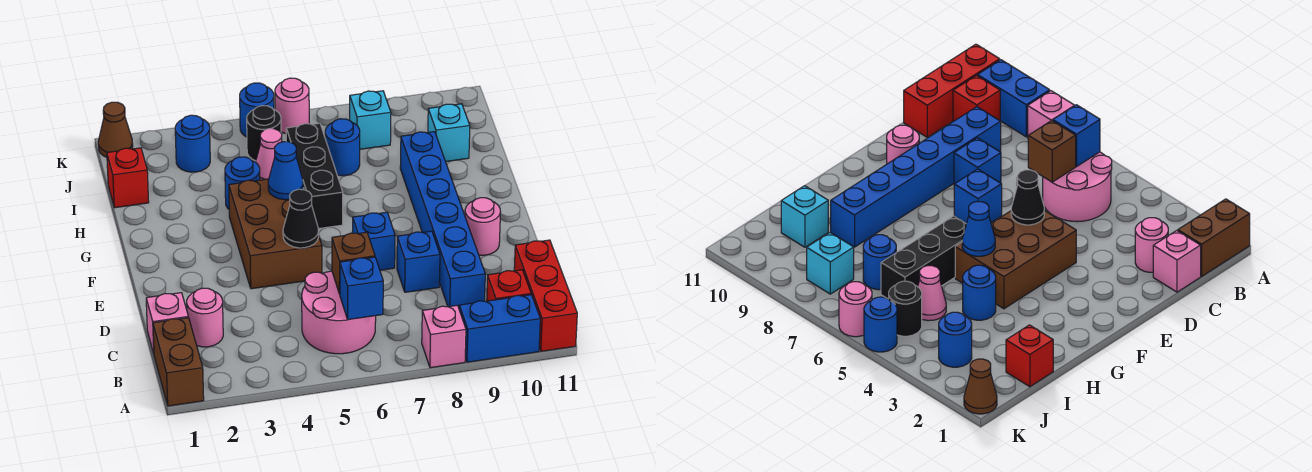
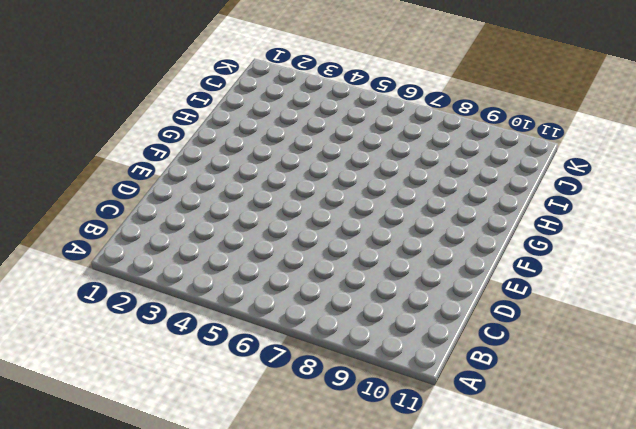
none -> brown 1x2 brick [153,318,204,406]
none -> pink 1x1 brick [422,305,466,368]
none -> blue 1x2 brick [459,295,540,362]

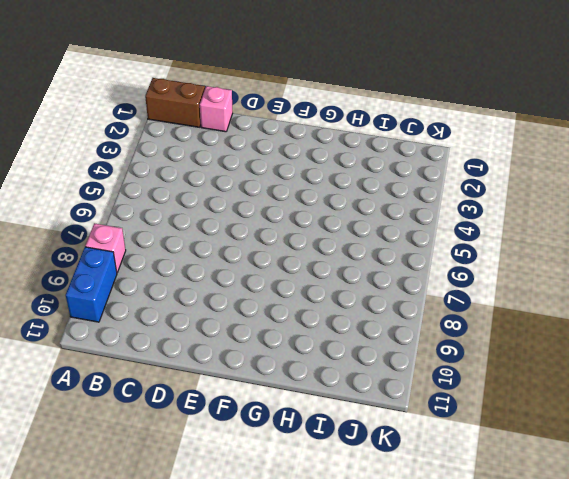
none -> red 1x3 brick [514,240,577,351]
none -> pink 2x2 round brick [302,271,376,354]
none -> red 1x1 brick [487,270,531,301]

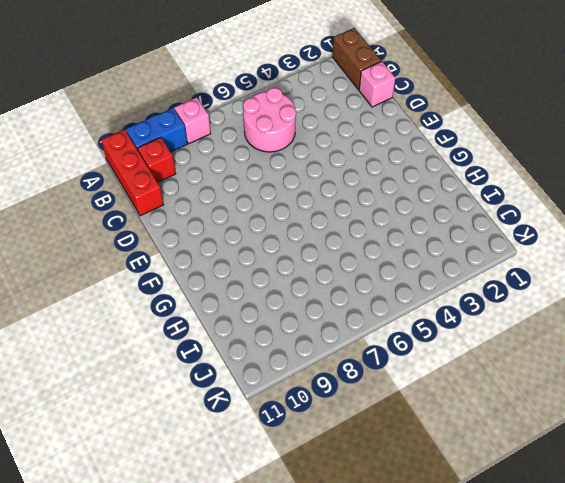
none -> pink 1x1 round brick [187,288,223,347]
none -> blue 1x6 brick [400,132,485,308]
none -> blue 1x1 brick [397,231,440,292]

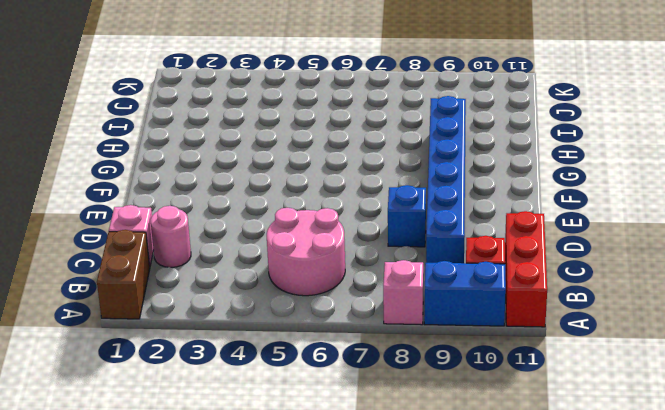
none -> brown 2x3 brick [229,179,322,289]
none -> blue 1x1 brick [353,212,395,270]
none -> pink 1x1 round brick [465,198,500,255]

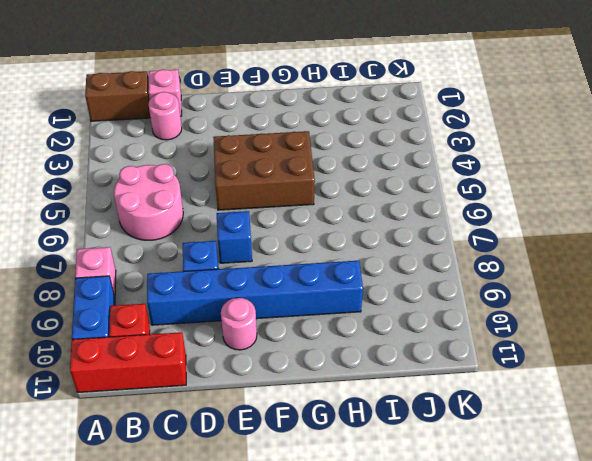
none -> black 1x3 brick [286,123,343,229]
none -> blue 1x1 round brick [225,157,260,209]
none -> red 1x1 brick [107,148,149,208]

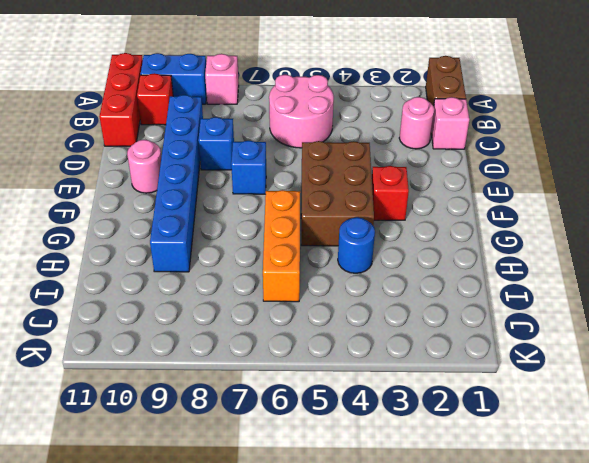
red 1x1 brick [372,166,409,220] -> red 1x1 brick moved to [107,148,149,208]
orange 1x3 brick [263,190,300,302] -> black 1x3 brick [286,123,343,229]
none -> pink 1x1 cone [256,129,282,180]
none -> blue 1x1 round brick [325,119,360,176]
none -> cyan 1x1 brick [428,104,470,162]

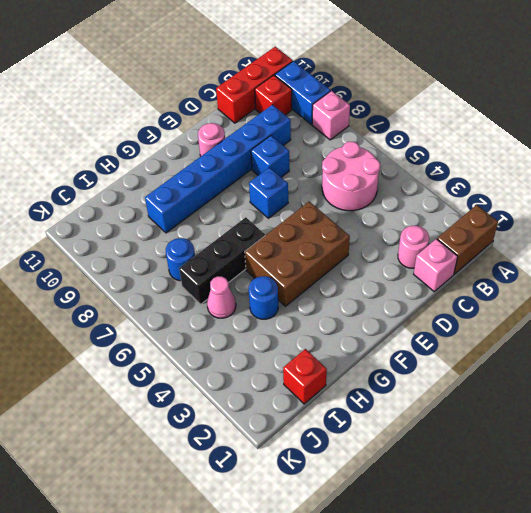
none -> cyan 1x1 brick [428,104,470,162]
none -> blue 1x1 round brick [175,115,210,172]
none -> black 1x1 round brick [247,106,281,161]

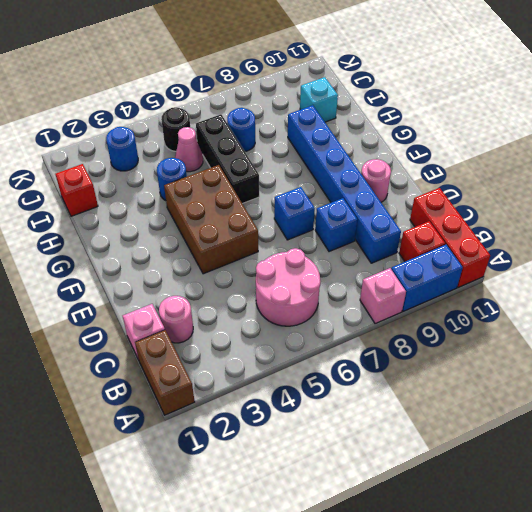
none -> cyan 1x1 brick [350,91,391,149]
none -> brown 1x1 cone [98,102,133,157]
none -> blue 1x1 round brick [240,83,274,137]

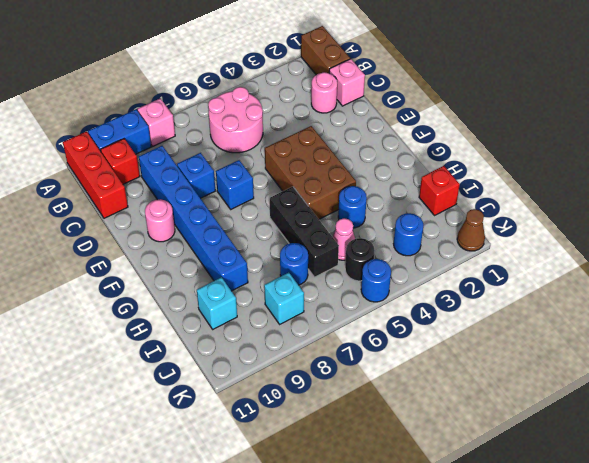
none -> pink 1x1 round brick [275,78,309,134]
none -> blue 1x1 brick [340,257,383,320]
none -> brown 1x1 brick [332,232,375,294]

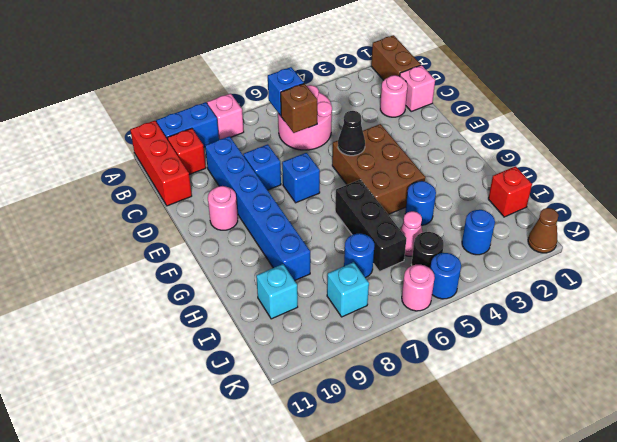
none -> blue 1x1 cone [268,142,303,200]

